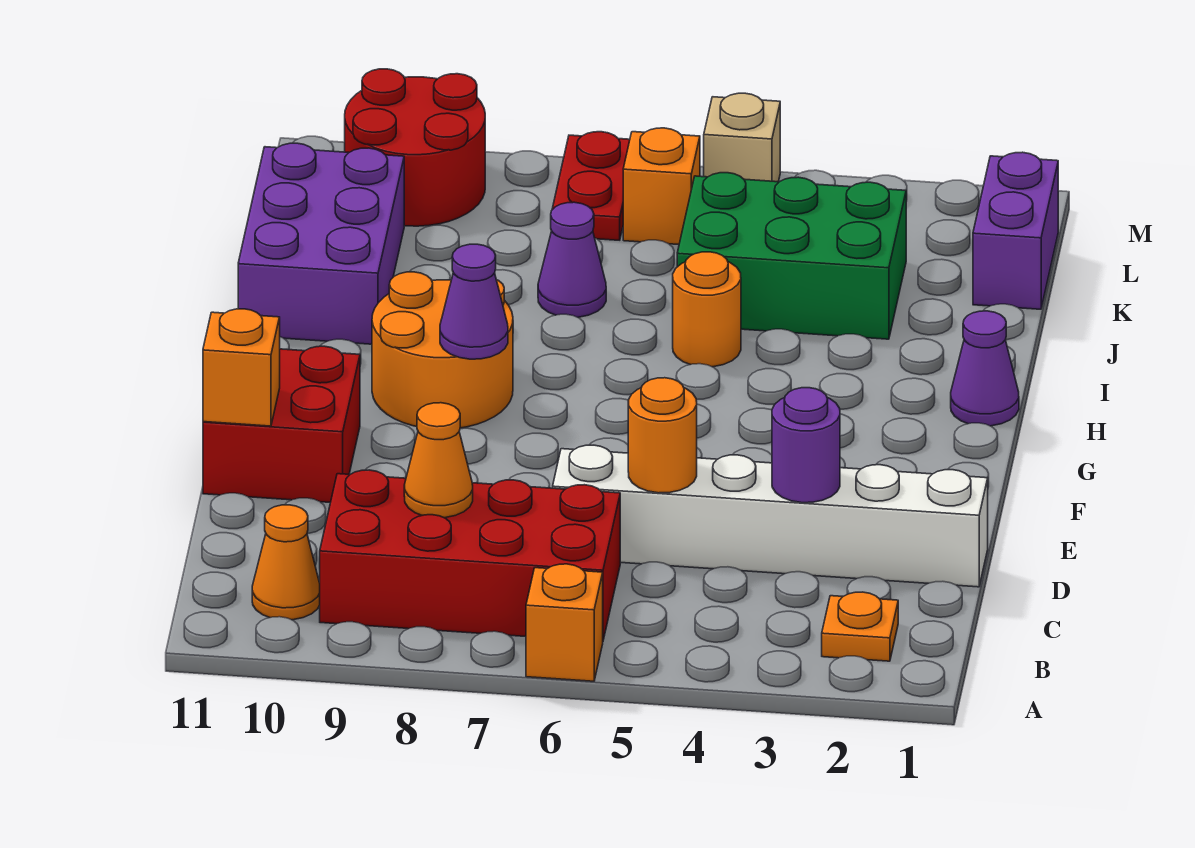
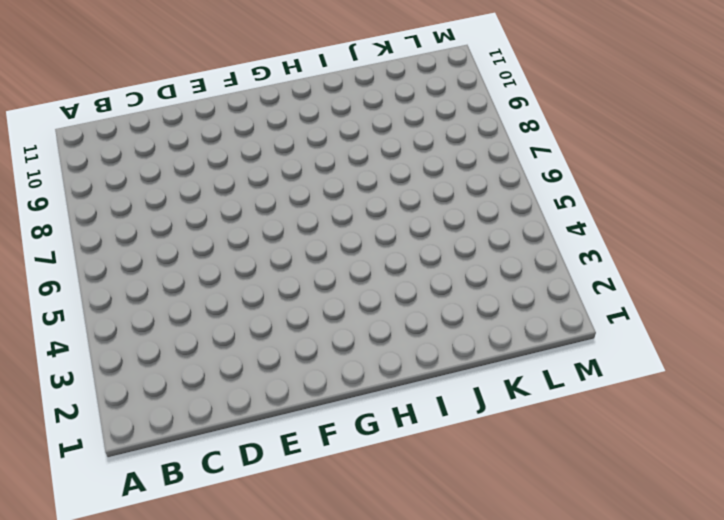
none -> orange 1x1 brick [526,564,603,681]
none -> orange 1x1 plate [822,592,898,661]
none -> red 2x4 brick [320,470,620,640]

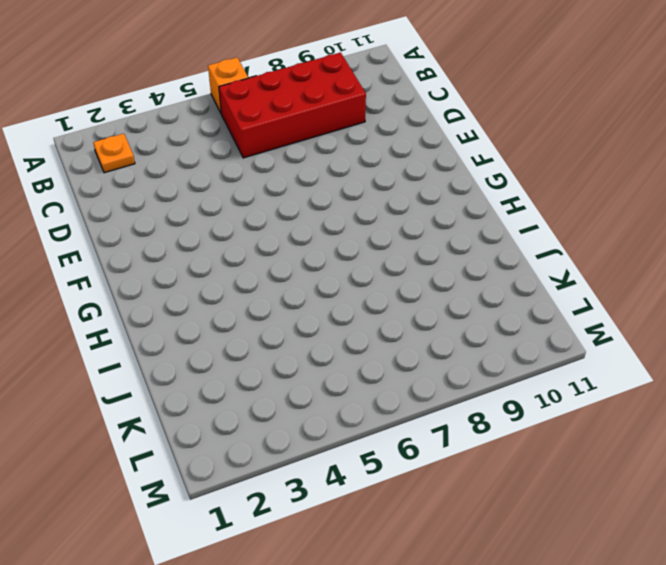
none -> orange 1x1 cone [252,505,320,620]
none -> white 1x6 brick [553,445,988,587]
none -> red 2x2 brick [203,346,360,502]

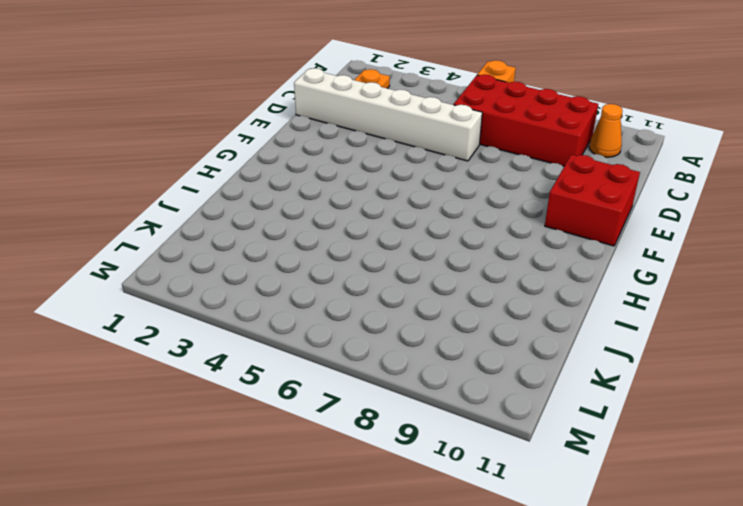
none -> orange 2x2 round brick [372,272,513,428]
none -> purple 1x1 cone [951,311,1019,426]
none -> orange 1x1 round brick [673,252,741,367]

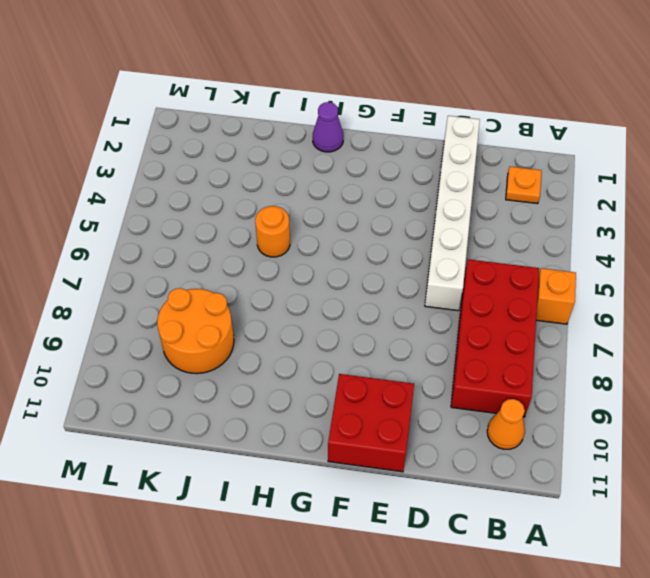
orange 2x2 round brick [157,288,234,374] -> orange 2x2 round brick moved to [372,272,513,428]
none -> purple 2x3 brick [238,143,404,344]
none -> green 2x3 brick [677,173,906,339]
none -> purple 1x1 cone [538,202,606,317]

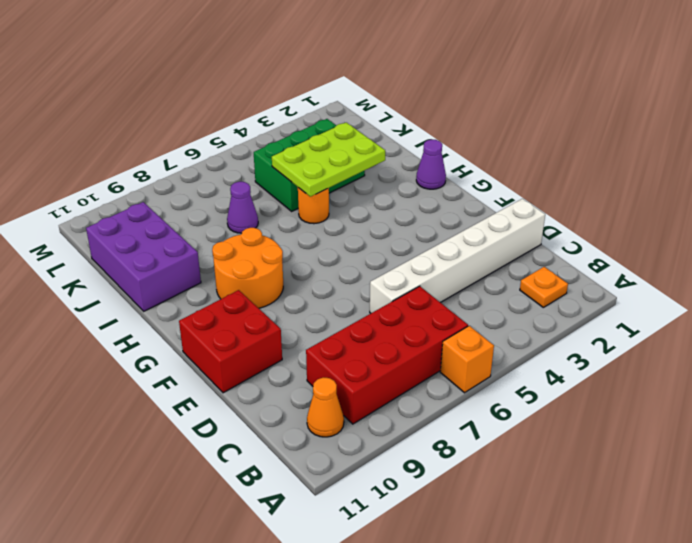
lime 2x3 plate [272,122,385,197] -> none
none -> purple 1x2 brick [973,152,1058,309]
none -> orange 1x1 brick [623,128,700,245]
none -> red 1x2 plate [552,132,630,240]

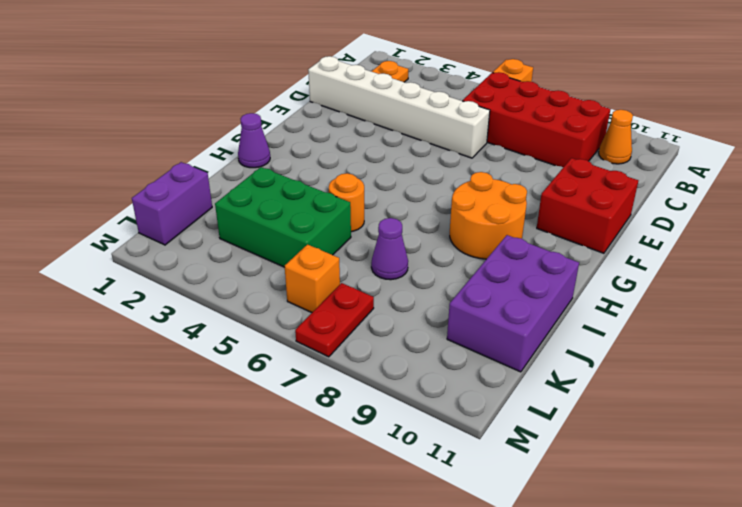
none -> red 2x2 round brick [345,69,485,226]
none -> tan 1x1 brick [704,93,780,182]
none -> orange 1x1 cone [404,403,473,518]

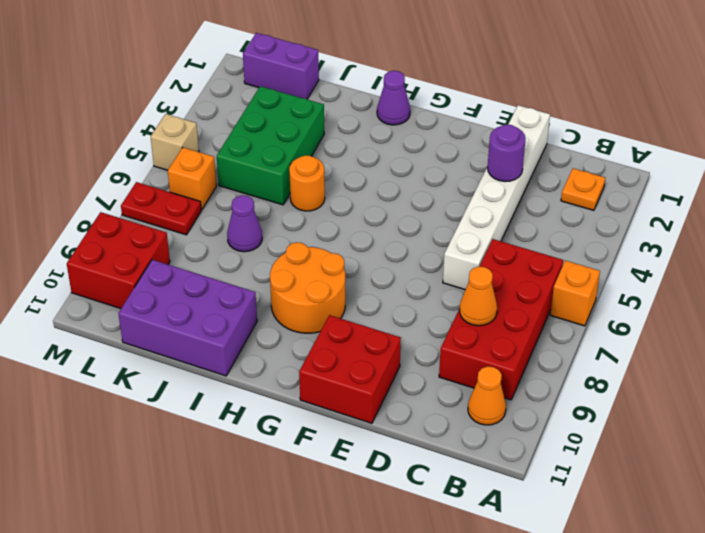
red 2x2 brick [67,212,170,309] -> red 2x2 round brick [345,69,485,226]
none -> orange 1x1 round brick [628,378,697,493]
none -> orange 1x1 brick [203,309,280,426]
none -> purple 1x1 cone [440,244,508,359]

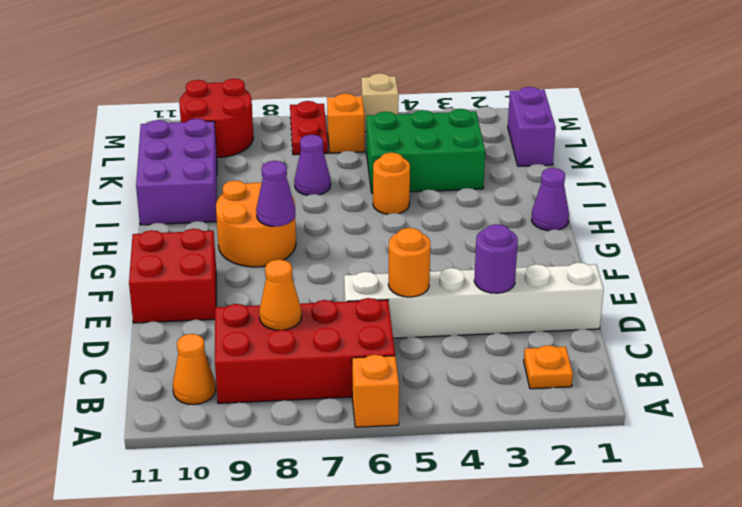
none -> orange 1x1 brick [203,309,280,426]

